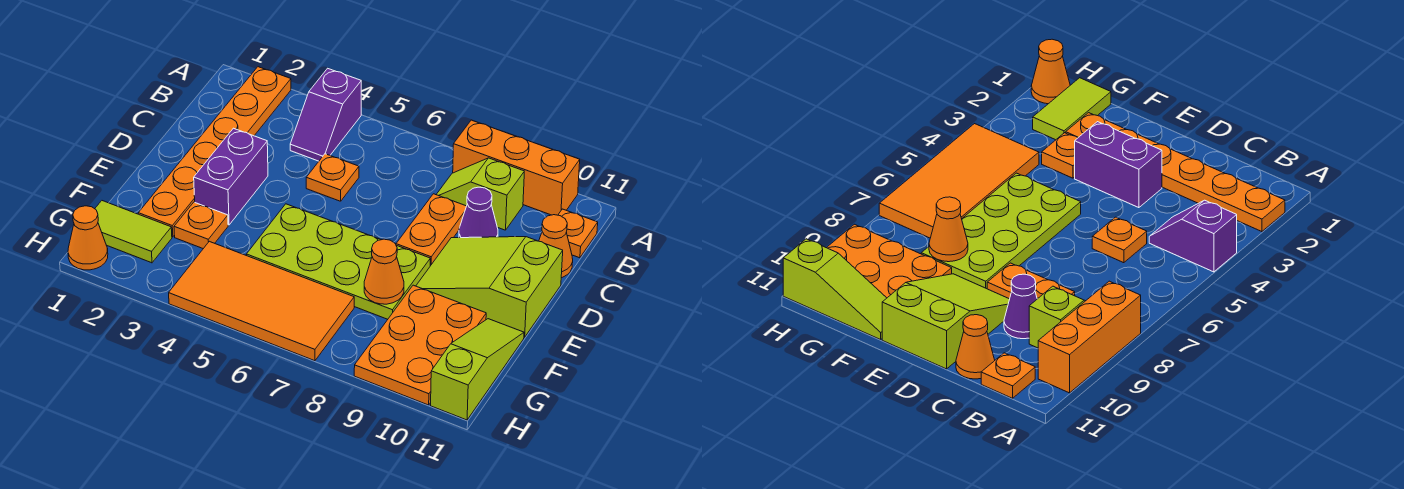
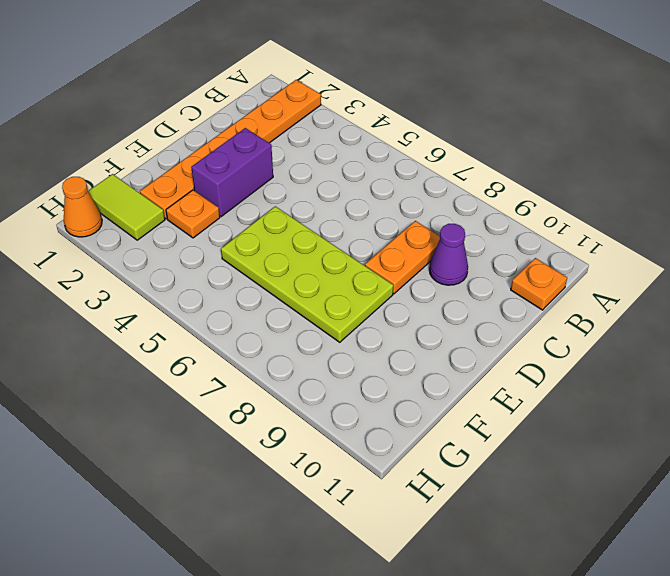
none -> purple 1x2 slope [290,68,361,161]
none -> orange 1x3 brick [453,120,580,215]
none -> lime 1x2 slope [436,158,524,230]

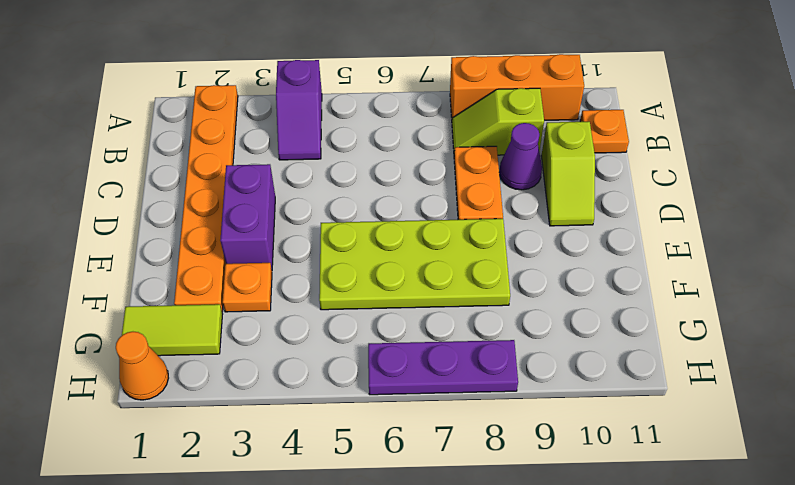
lime 1x2 slope [541,122,595,226] -> lime 2x3 slope [416,237,563,337]
purple 1x3 plate [368,340,518,395] -> orange 2x4 tile [169,241,354,361]
none -> orange 1x1 plate [306,154,359,201]
none -> orange 1x1 cone [539,215,573,278]
none -> orange 2x3 plate [354,285,486,405]

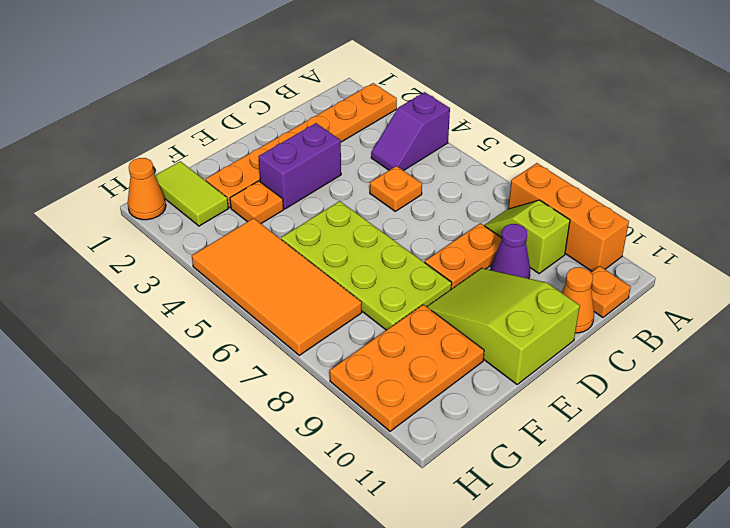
none -> lime 1x3 slope [431,319,524,420]
none -> orange 1x1 cone [364,239,404,304]

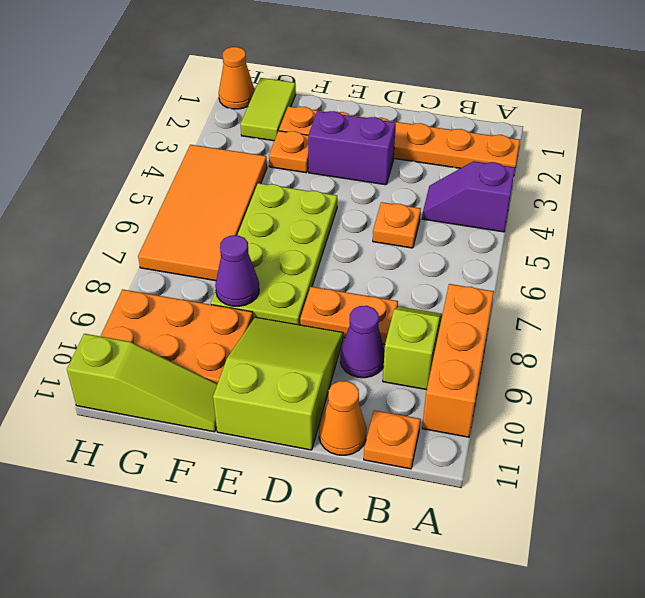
purple 1x1 cone [215,235,259,306] -> orange 1x1 cone [364,239,404,304]

